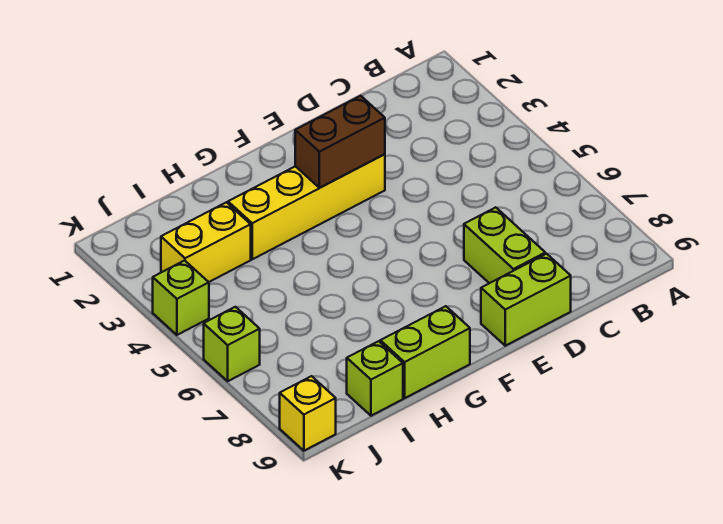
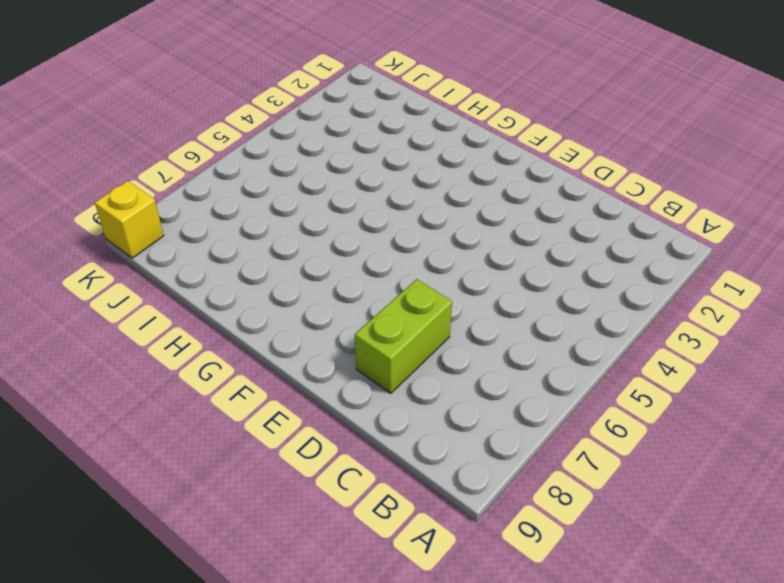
none -> lime 1x2 brick [481,254,571,346]
none -> yellow 1x4 brick [228,154,385,259]

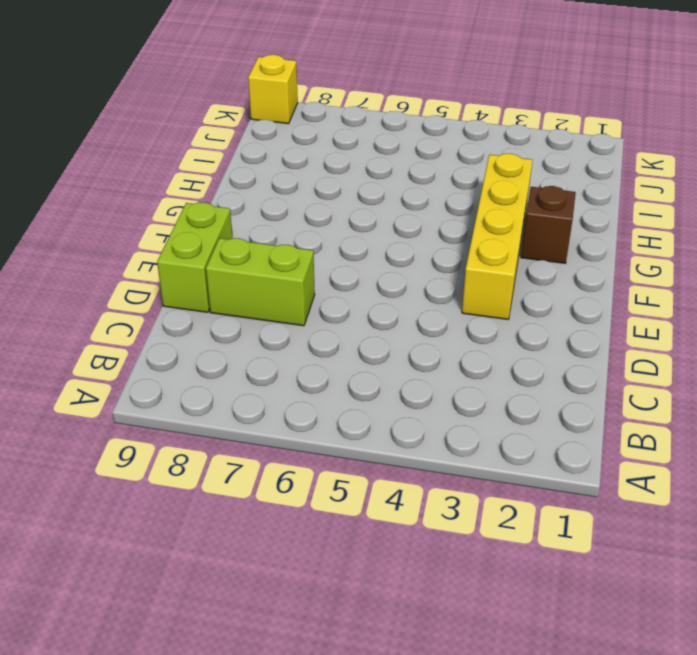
brown 1x1 brick [521,186,576,263] -> none
none -> lime 1x2 brick [380,306,470,398]
none -> yellow 1x2 brick [161,202,251,282]

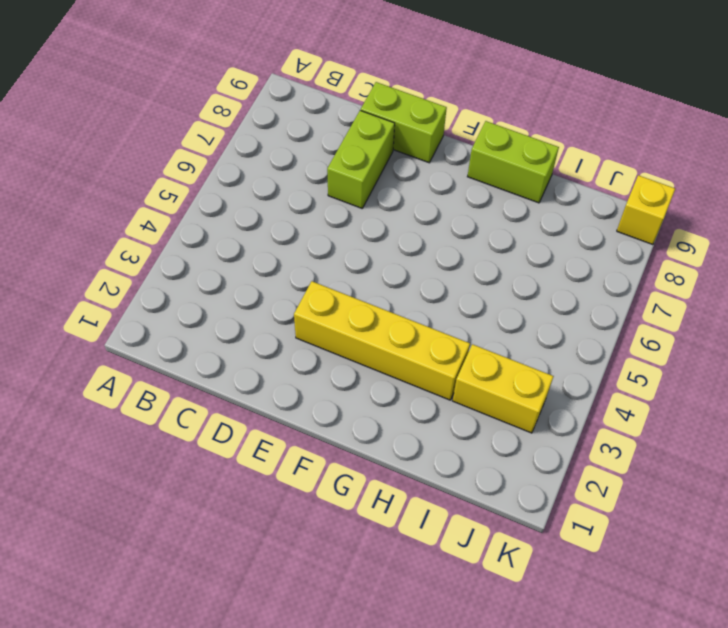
none -> lime 1x1 brick [347,341,403,416]
none -> lime 1x1 brick [153,260,209,335]

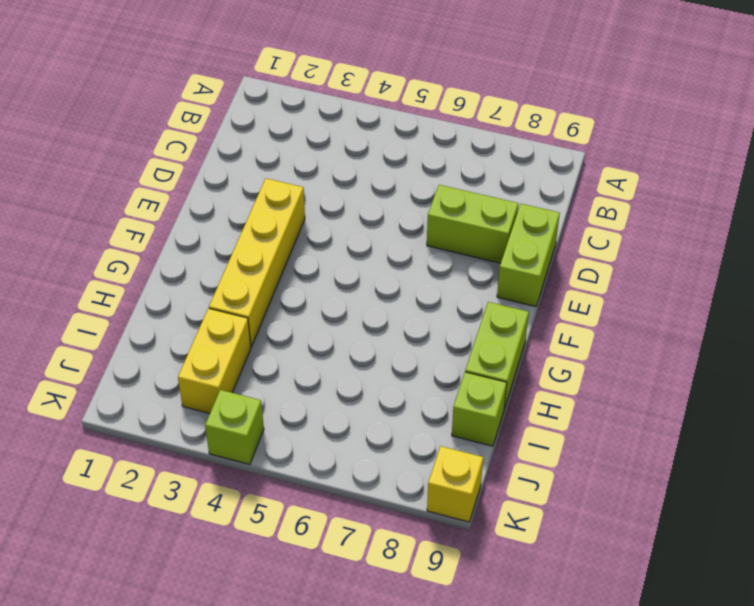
none -> lime 1x1 brick [204,307,260,381]
none -> brown 1x2 brick [295,96,385,188]

